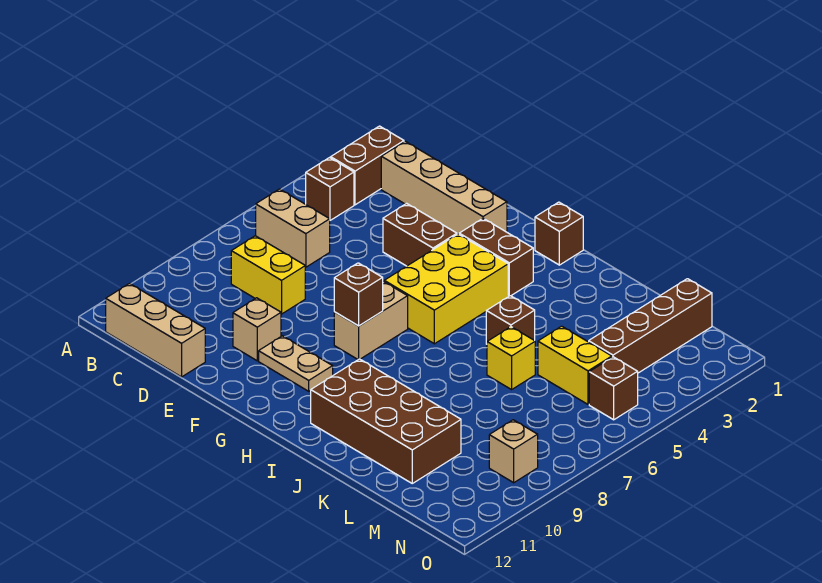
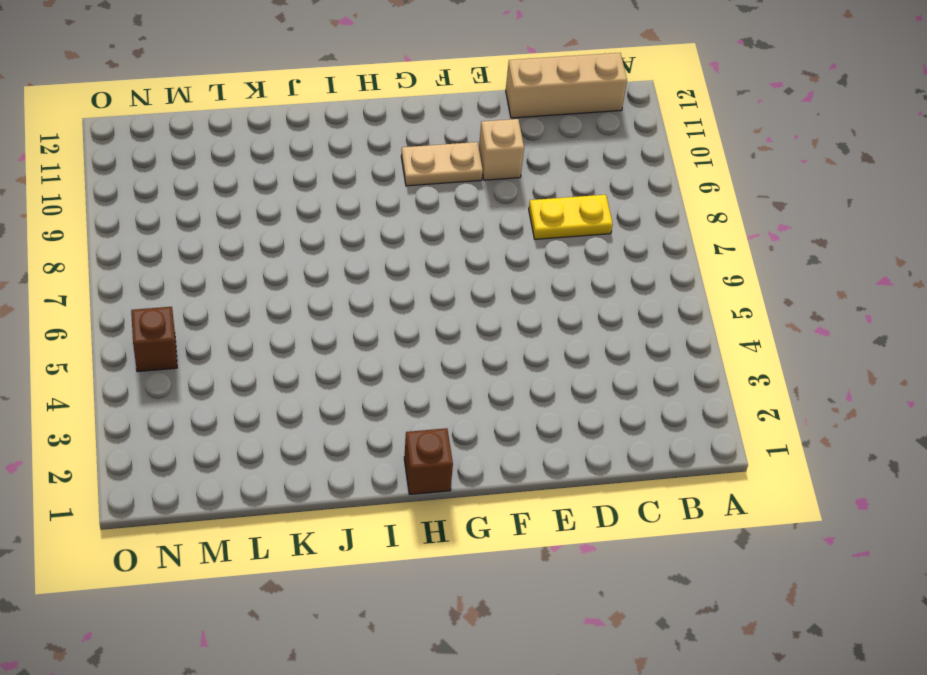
yellow 1x2 plate [529,195,613,239] -> yellow 1x2 brick [231,236,305,314]
none -> brown 1x2 brick [331,126,404,205]
none -> brown 1x1 brick [306,158,354,220]
none -> tan 1x2 brick [256,189,330,267]

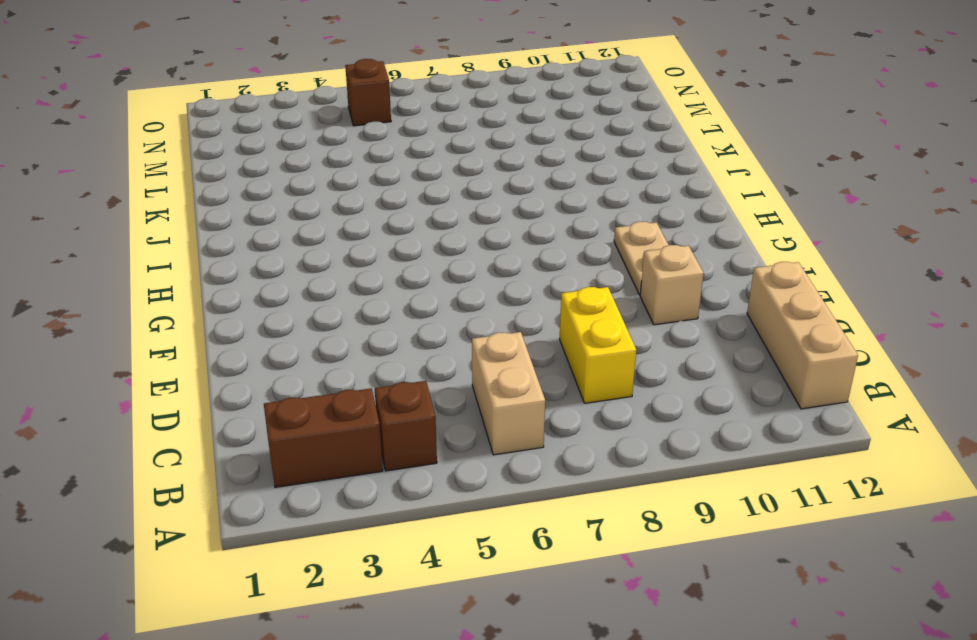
none -> tan 1x4 brick [381,141,507,234]
none -> brown 1x2 brick [383,203,457,266]
none -> brown 1x2 brick [459,218,533,296]

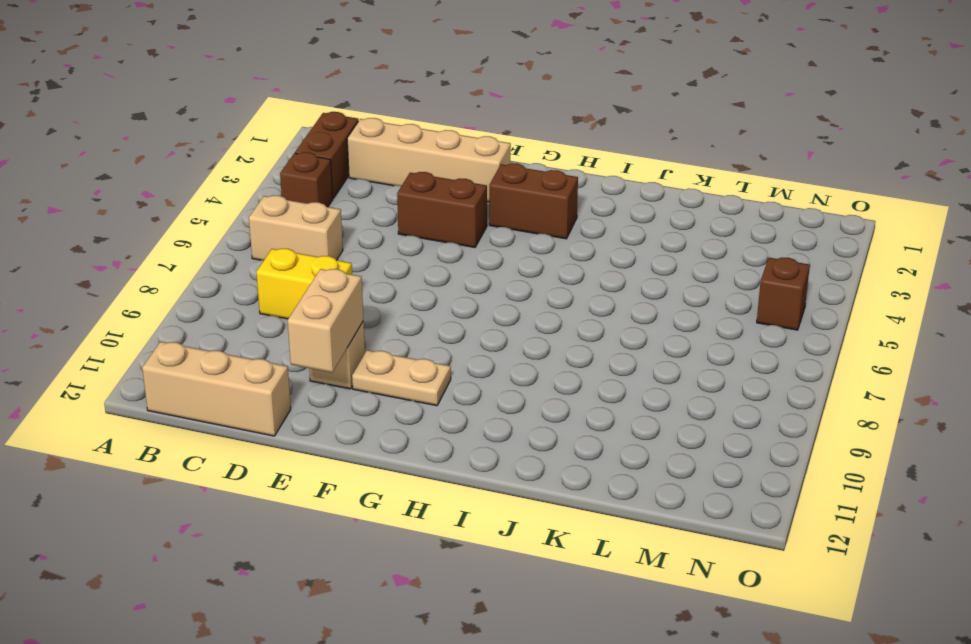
tan 1x2 brick [288,269,363,373] -> tan 1x2 brick moved to [334,281,408,360]
none -> yellow 2x3 brick [384,234,508,344]
none -> brown 1x1 brick [535,202,583,265]
none -> brown 2x4 brick [311,359,461,483]

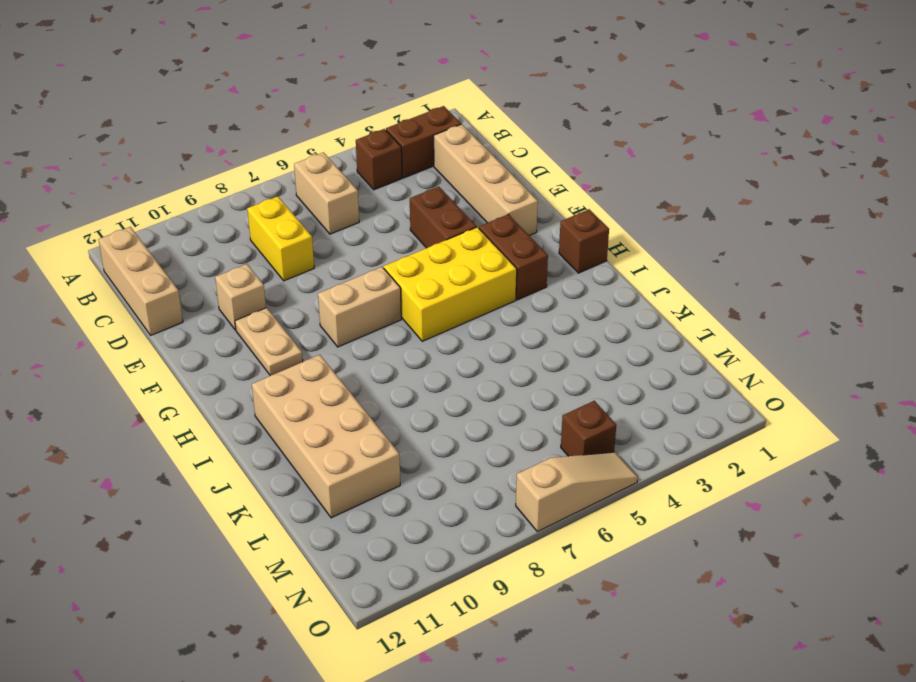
tan 2x4 brick [252,355,400,518] -> brown 2x4 brick [311,359,461,483]
tan 1x3 slope [516,452,638,532] -> none
none -> brown 1x1 brick [486,296,535,344]
none -> yellow 1x1 brick [487,327,535,390]
none -> yellow 1x2 brick [538,326,612,404]

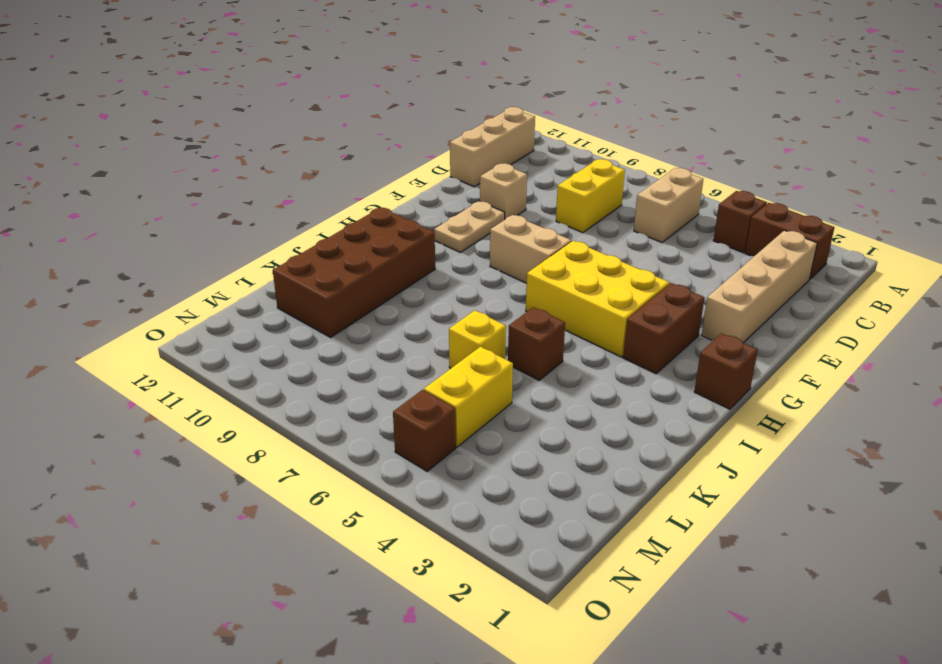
none -> brown 1x2 brick [383,203,457,266]
none -> brown 1x4 brick [589,279,712,373]
none -> tan 1x1 brick [489,420,538,483]

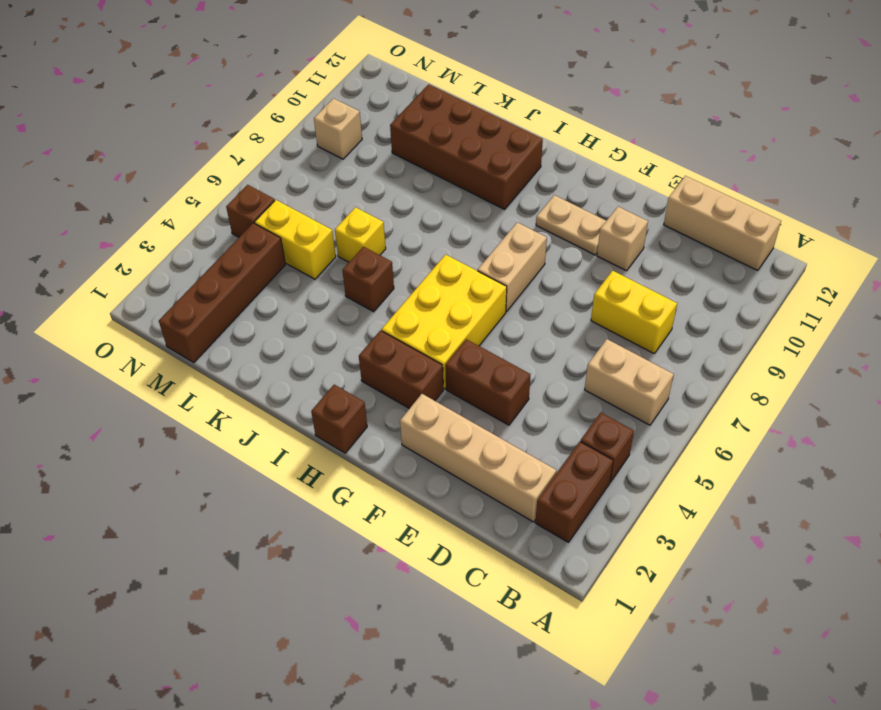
none -> brown 1x1 brick [334,263,383,326]

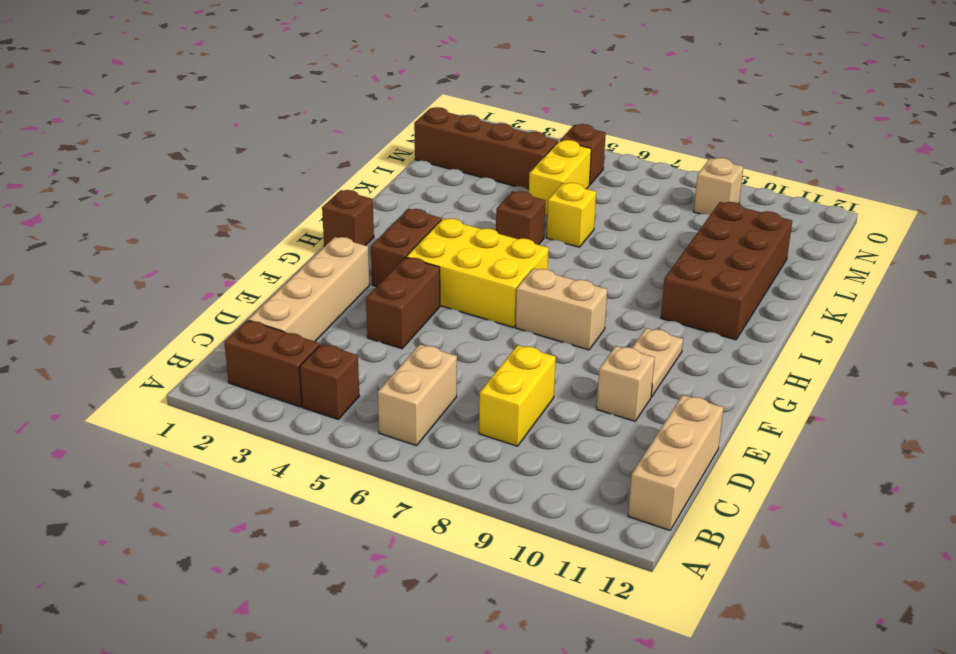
none -> brown 1x1 brick [334,263,383,326]

